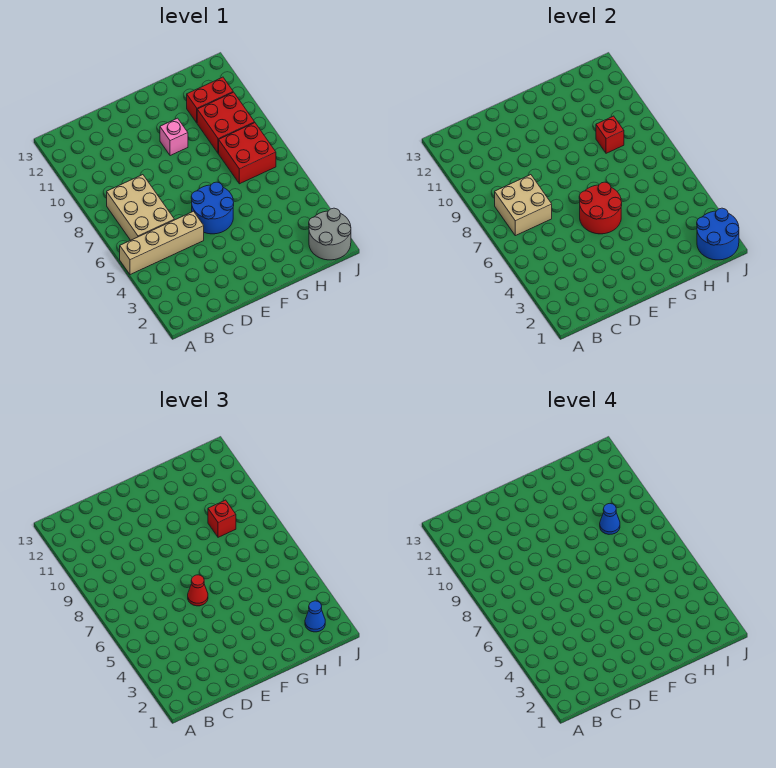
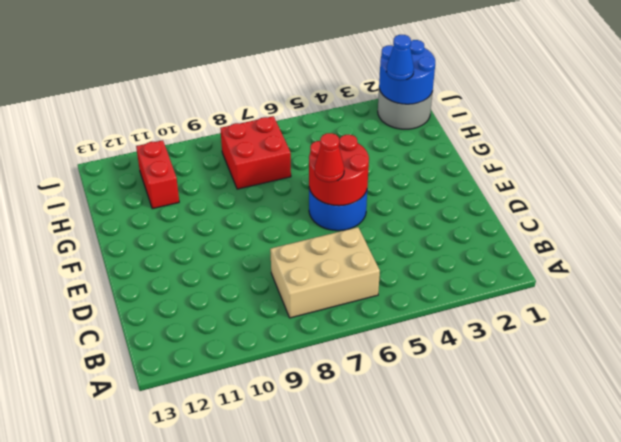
none -> tan 1x4 brick [120,211,204,275]
none -> pink 1x1 brick [160,118,188,156]
none -> red 2x2 brick [197,92,255,153]

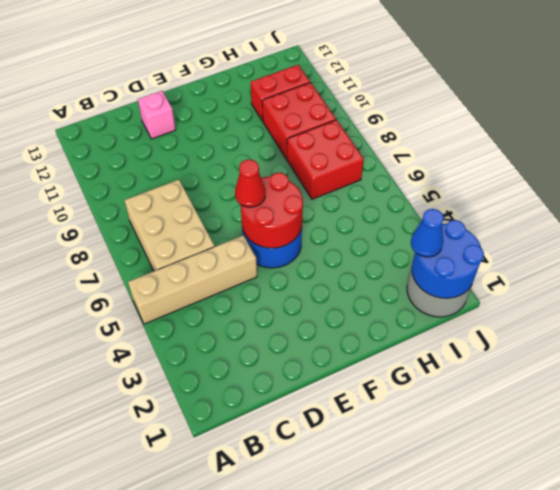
pink 1x1 brick [138,91,176,139] -> pink 1x1 brick moved to [160,118,188,156]
none -> tan 2x2 brick [495,175,552,236]
none -> red 1x1 brick [596,116,624,153]
none -> red 1x1 brick [208,500,236,537]

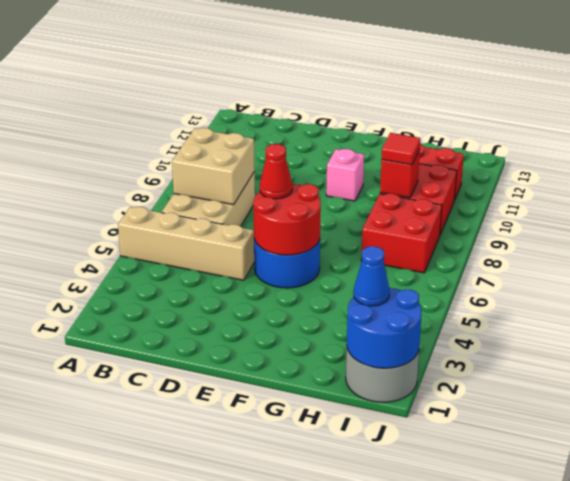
red 1x1 tile [382,133,420,165] -> red 1x1 brick [208,500,236,537]
none -> blue 1x1 cone [600,504,620,534]

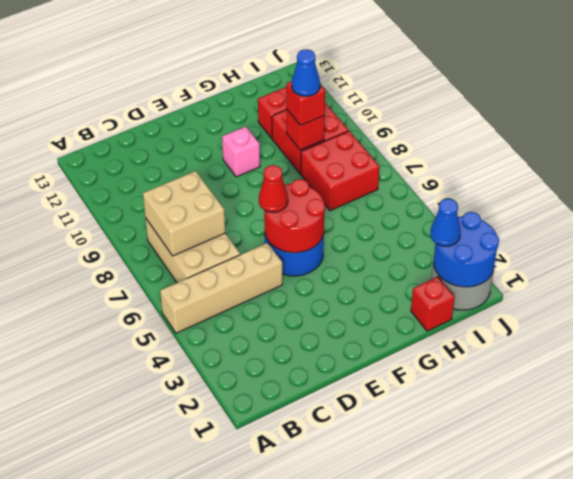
red 1x1 brick [411,277,455,331] -> none

